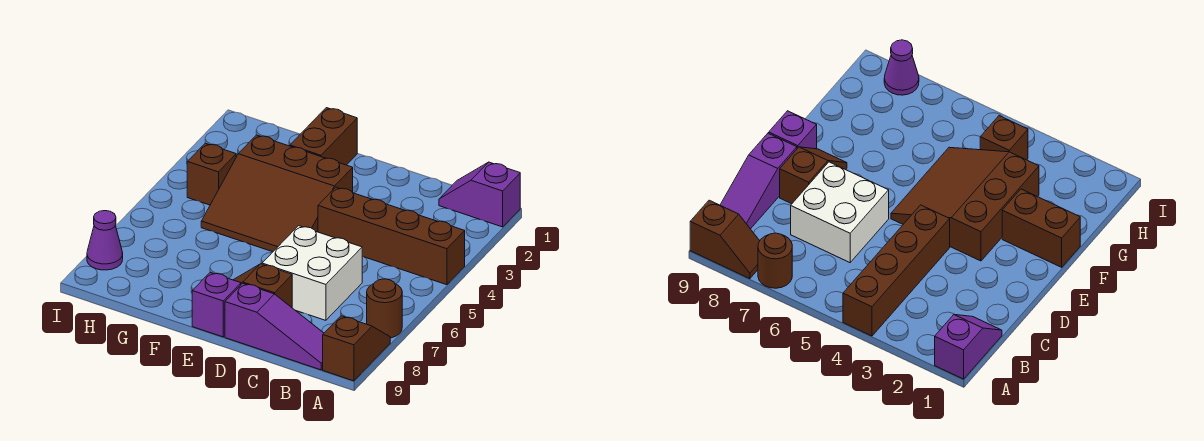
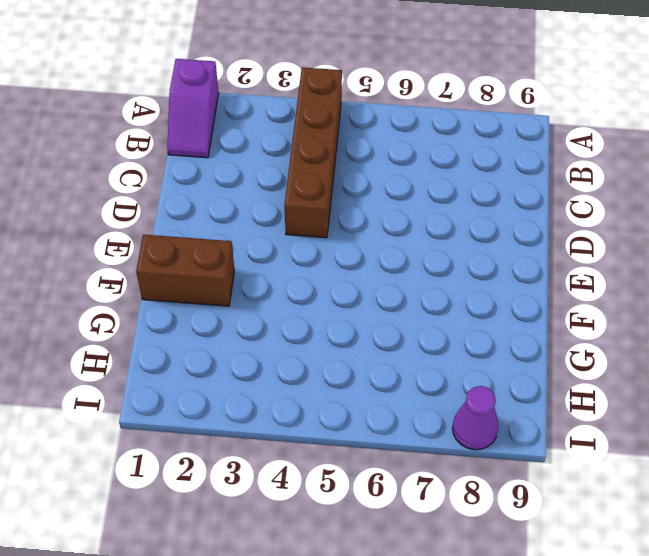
none -> brown 1x1 round brick [367,279,402,338]
none -> brown 1x2 slope [323,316,390,381]
none -> purple 1x3 slope [225,283,324,370]

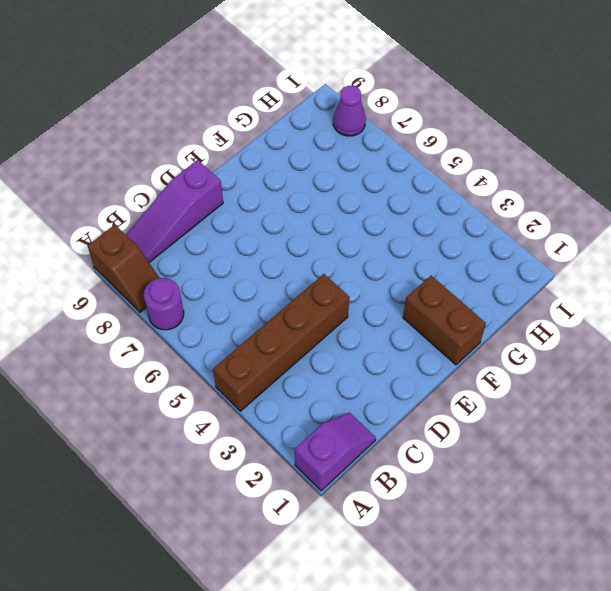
purple 1x1 round brick [144,278,184,330] -> brown 1x1 round brick [367,279,402,338]
none -> white 2x2 brick [262,226,362,320]
none -> brown 1x2 slope [234,264,292,307]
none -> brown 3x3 slope [201,135,353,252]

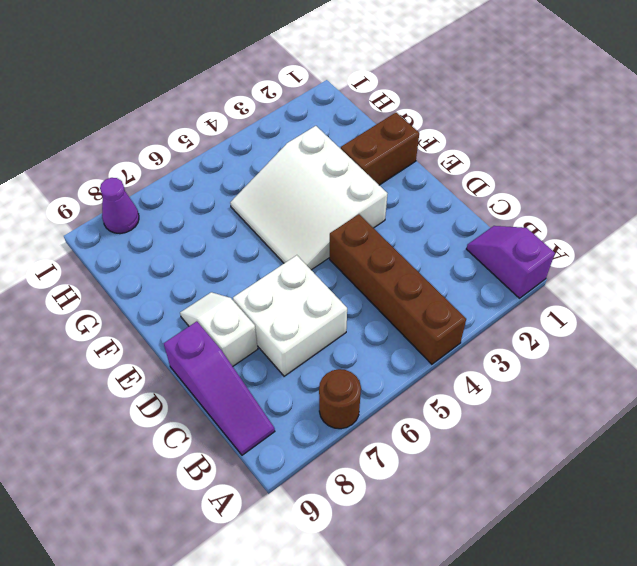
white 1x2 slope [180,292,258,366] -> brown 1x2 slope [234,264,292,307]
white 3x3 slope [230,126,388,270] -> brown 3x3 slope [201,135,353,252]
none -> brown 1x2 slope [323,316,390,381]
none -> purple 1x1 brick [192,272,241,337]
none -> brown 1x1 brick [187,143,236,205]

